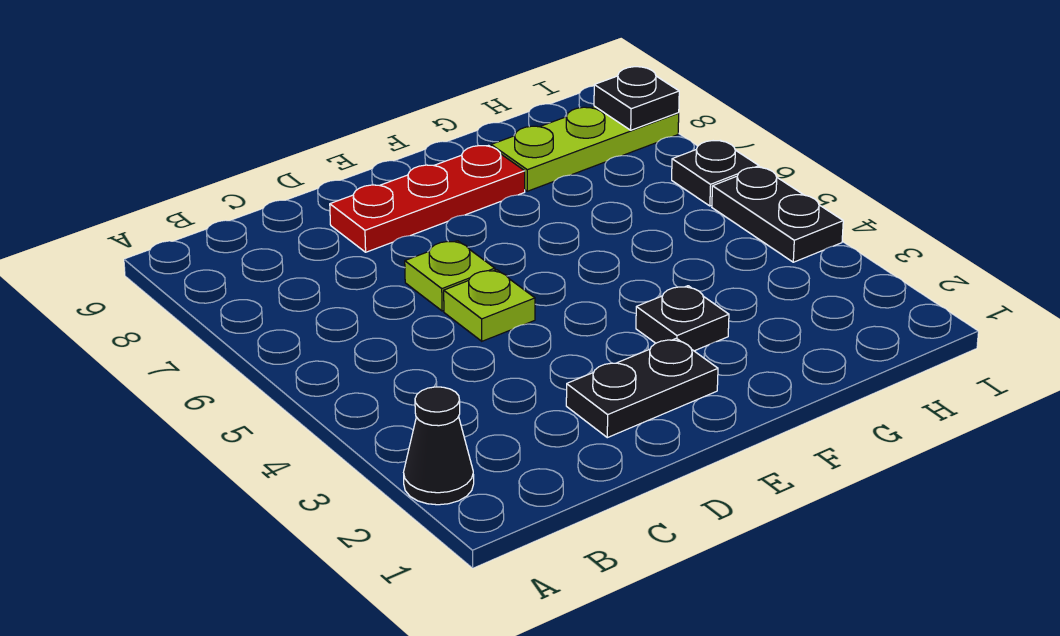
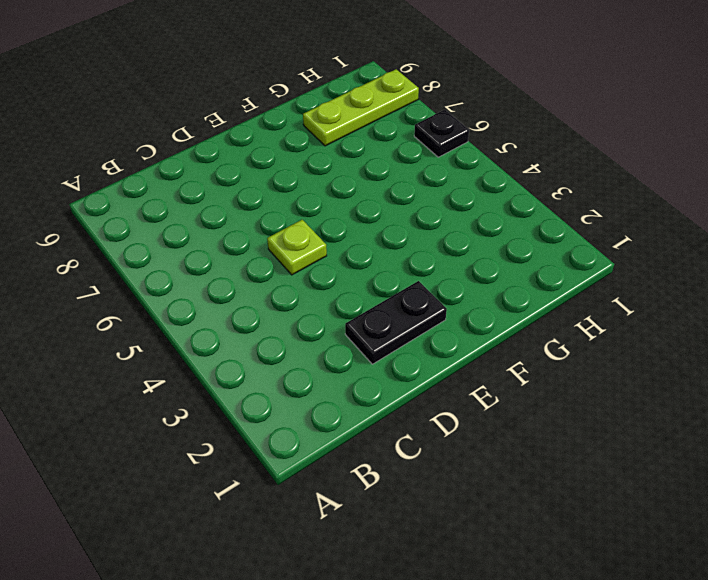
none -> black 1x1 cone [404,387,474,505]
none -> lime 1x1 plate [405,241,495,311]

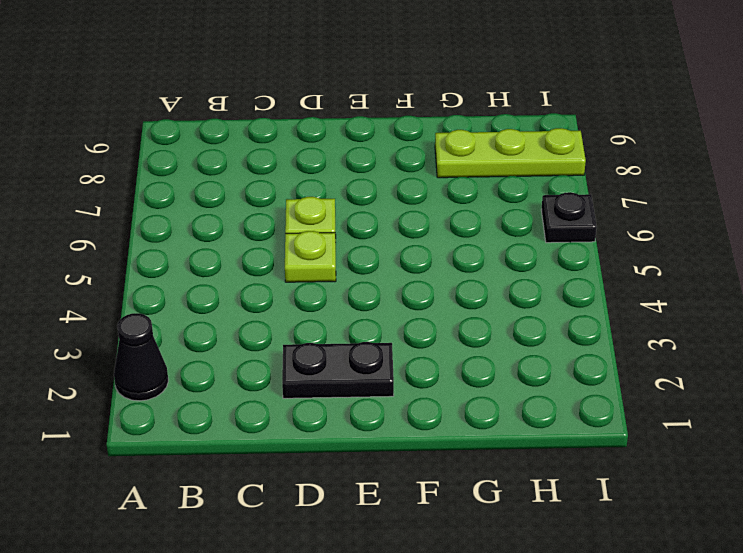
none -> red 1x3 plate [330,146,525,252]
none -> black 1x1 plate [636,286,729,351]

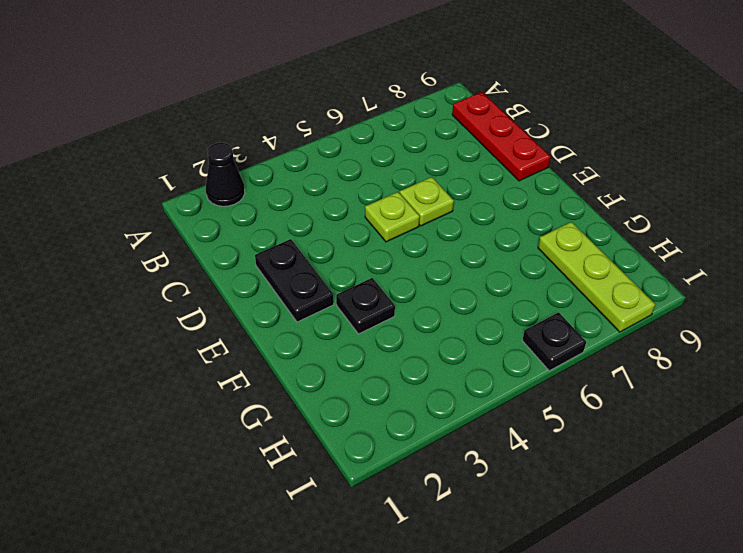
red 1x3 plate [452,92,551,181] -> red 1x3 plate moved to [330,146,525,252]
none -> black 1x2 plate [712,167,843,262]
none -> black 1x1 plate [594,67,679,130]

